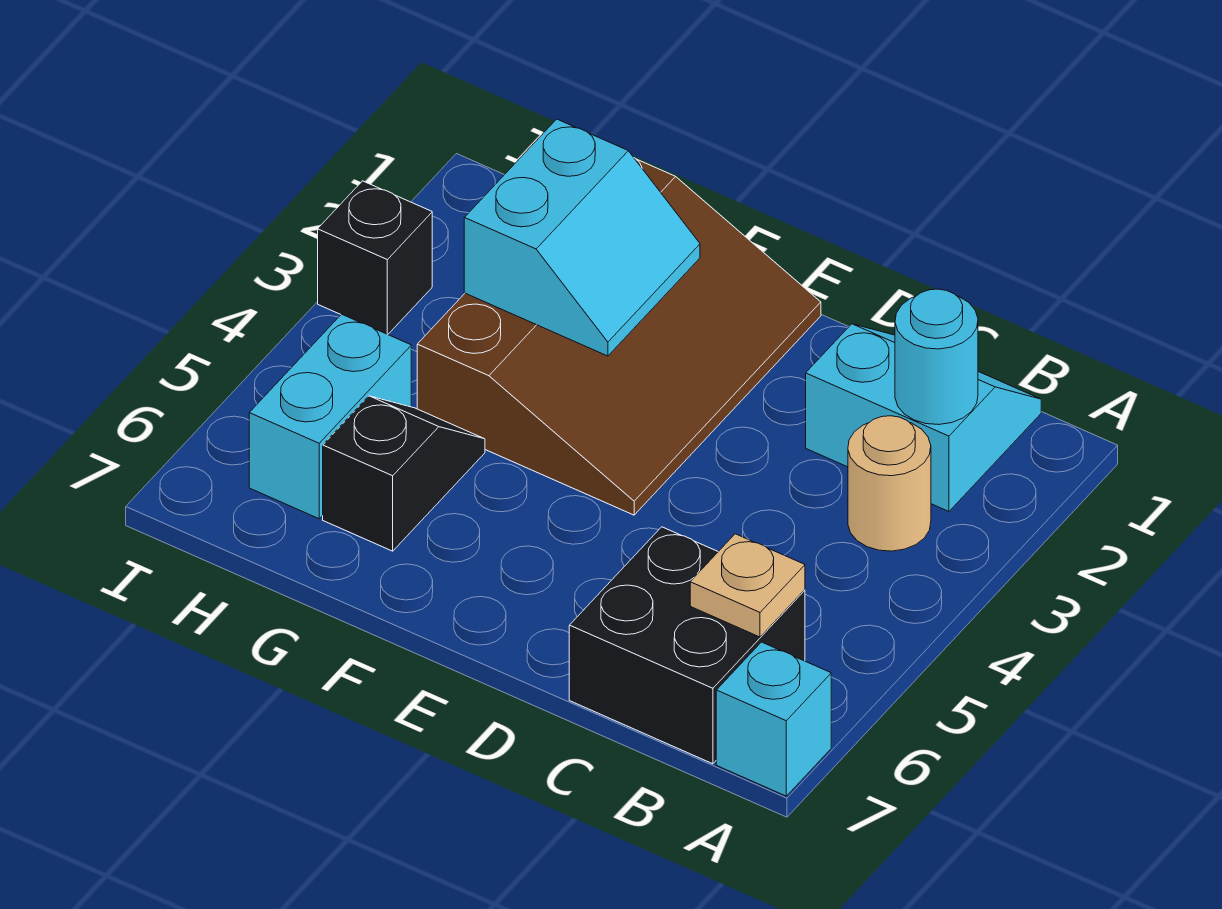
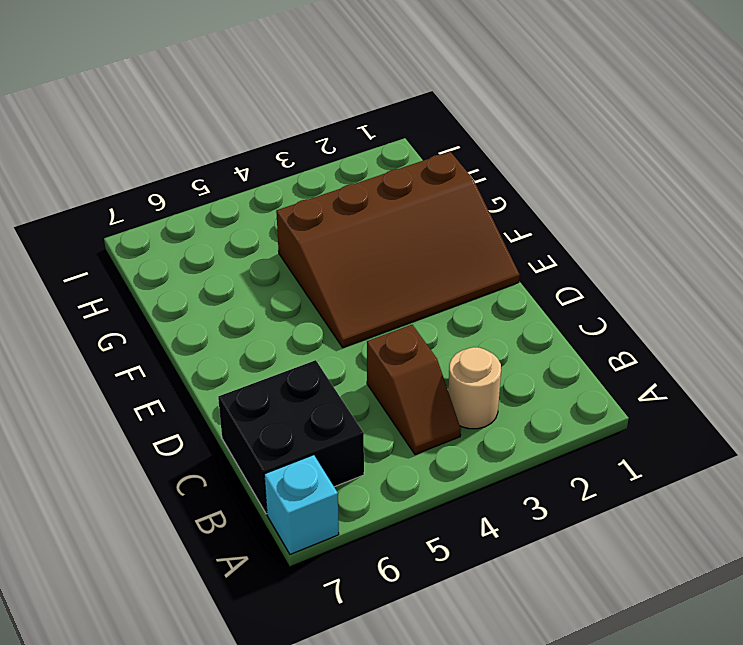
brown 1x2 slope [367,325,461,455] -> none
none -> cyan 2x2 slope [806,324,1041,511]
none -> black 1x2 slope [323,396,485,551]

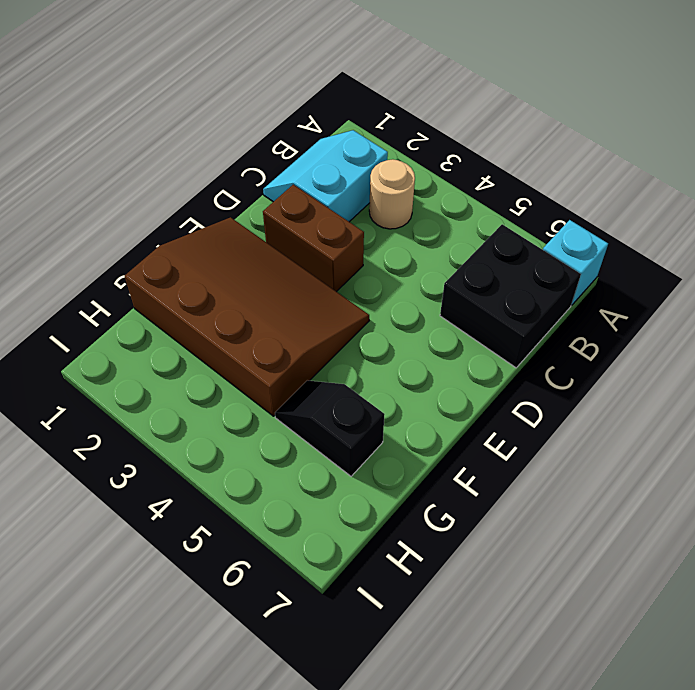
brown 1x2 brick [263,185,364,292] -> none
none -> cyan 1x2 brick [249,314,411,519]
none -> black 1x1 brick [318,181,432,334]

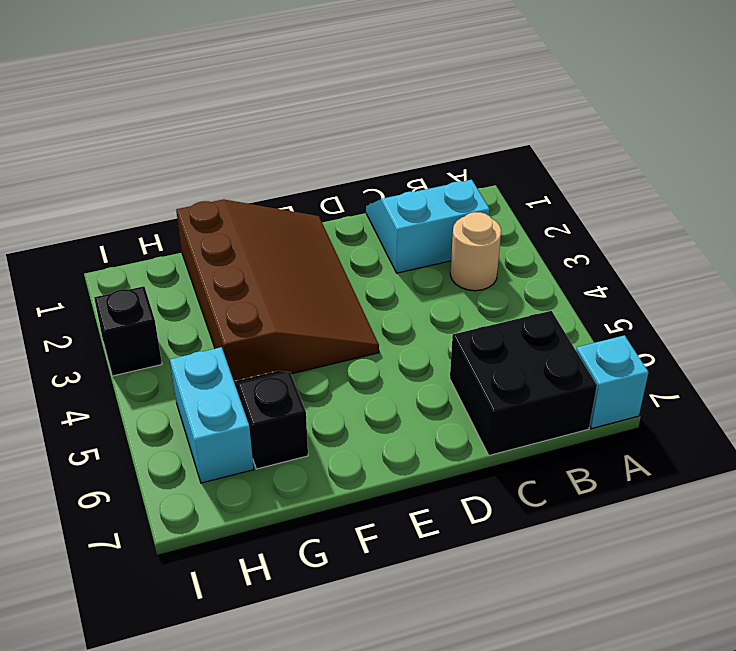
none -> cyan 1x1 round brick [895,289,978,425]
none -> tan 1x1 plate [690,534,805,637]

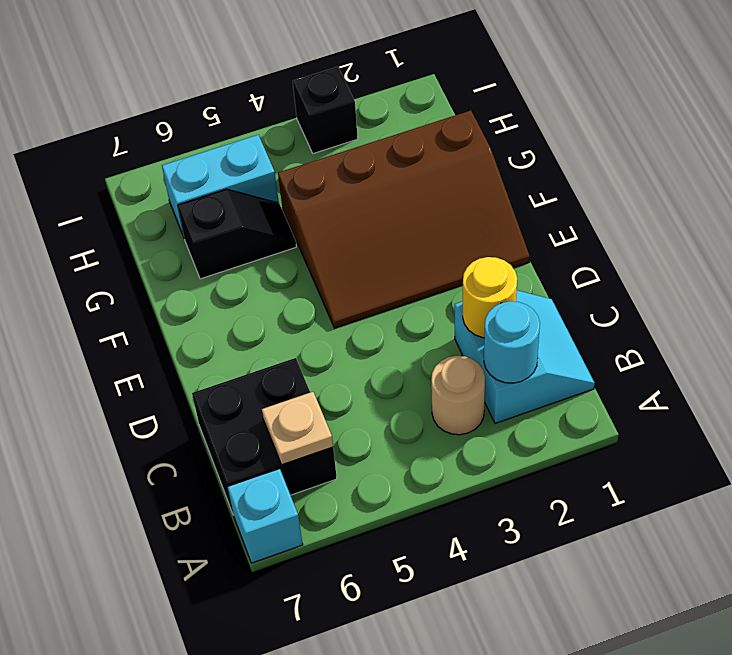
yellow 1x1 round brick [463,257,517,338] -> none
none -> cyan 2x2 slope [464,119,700,356]

